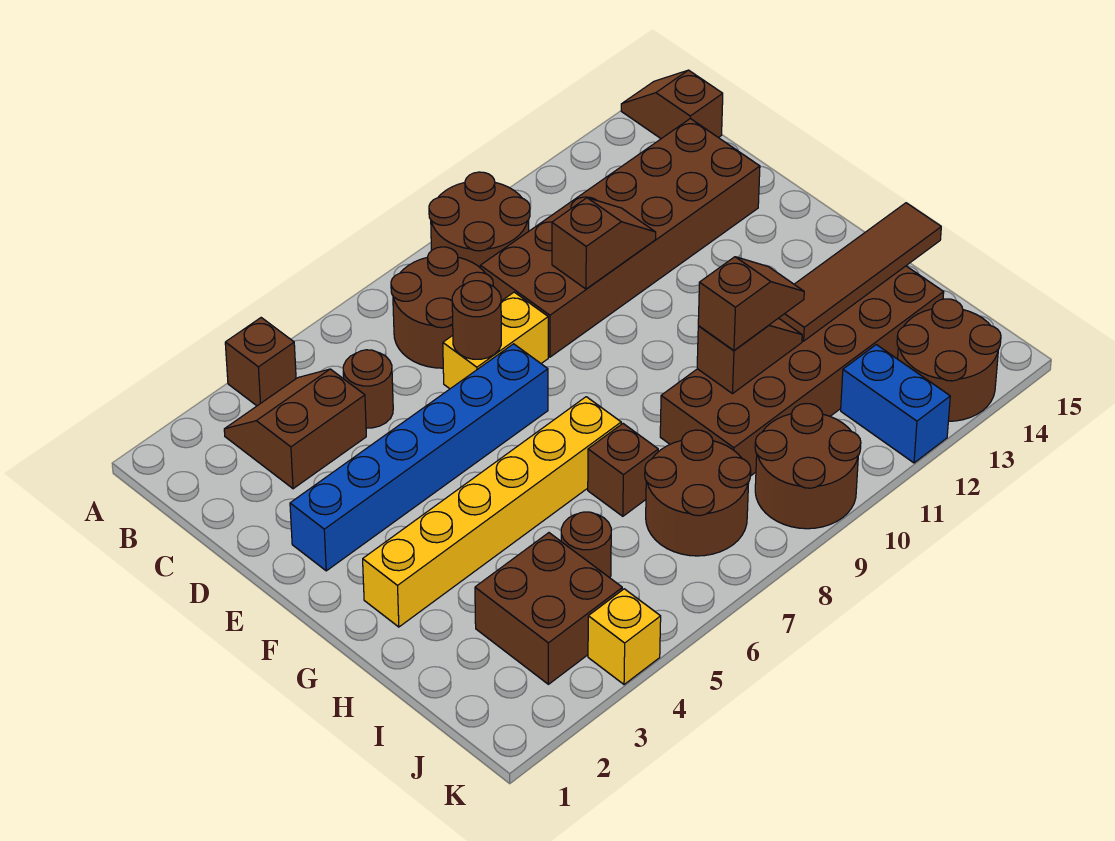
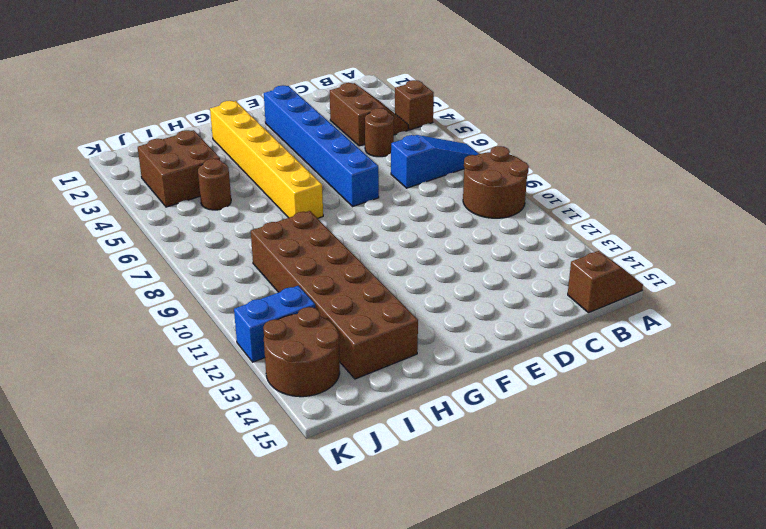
blue 1x3 slope [391,135,479,188] -> brown 2x2 round brick [391,247,493,368]
none -> brown 2x6 brick [480,119,760,357]
none -> yellow 1x2 brick [443,292,548,389]
none -> brown 1x1 brick [588,424,658,516]

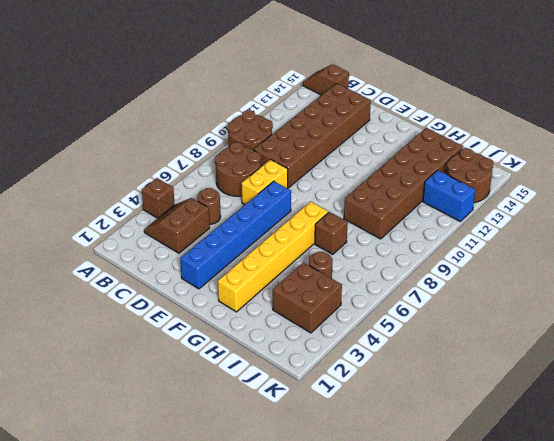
none -> brown 2x2 round brick [645,430,751,556]
none -> brown 2x2 round brick [755,404,861,529]
none -> yellow 1x1 brick [588,589,661,685]

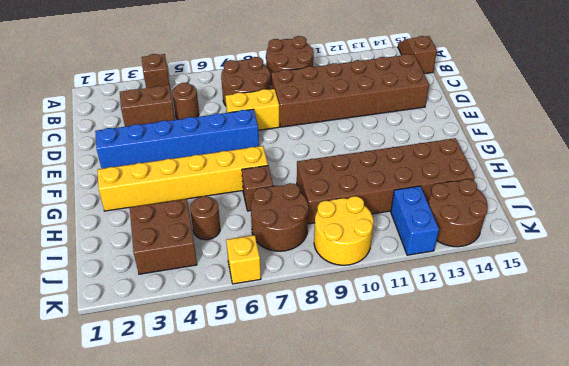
yellow 2x2 round brick [314,196,374,265] -> brown 2x2 round brick [755,404,861,529]
yellow 1x1 brick [226,235,261,284] -> yellow 1x1 brick moved to [588,589,661,685]
none -> brown 1x1 round brick [452,281,501,359]
none -> brown 1x2 slope [552,198,656,289]
none -> brown 1x2 slope [697,318,802,394]

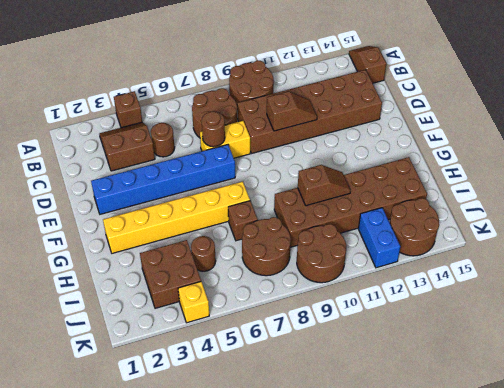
none -> brown 1x4 tile [779,203,941,341]
none -> brown 1x2 slope [698,257,804,350]

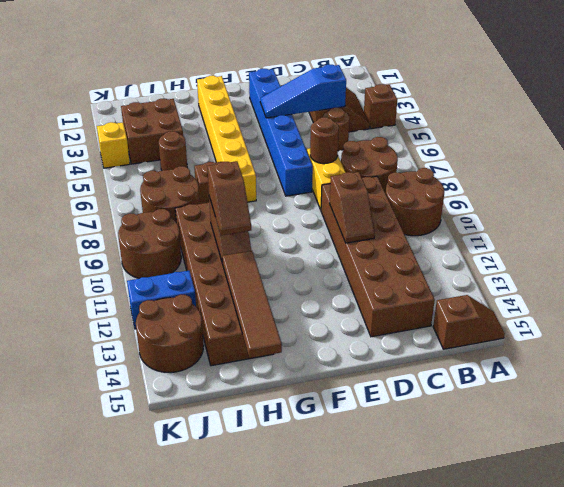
blue 1x3 slope [260,65,346,118] -> none

